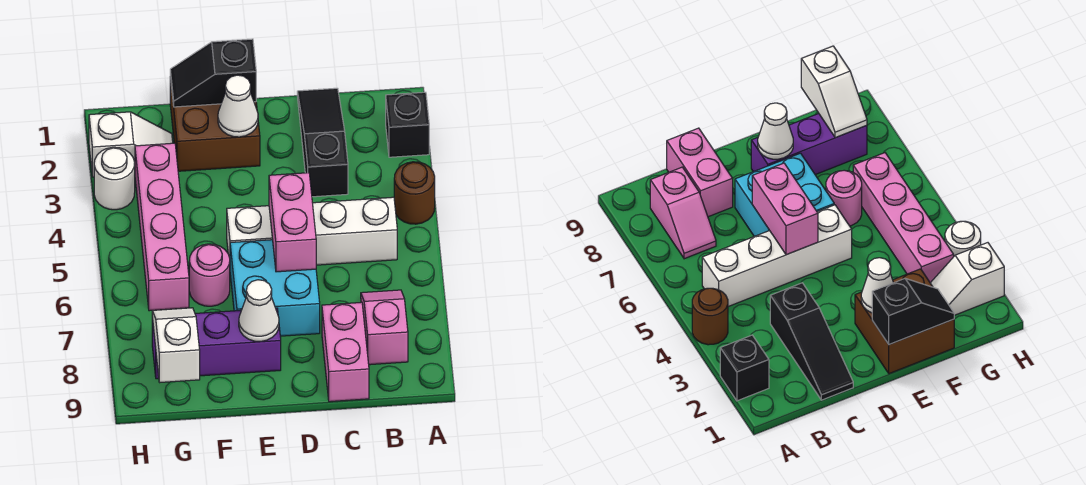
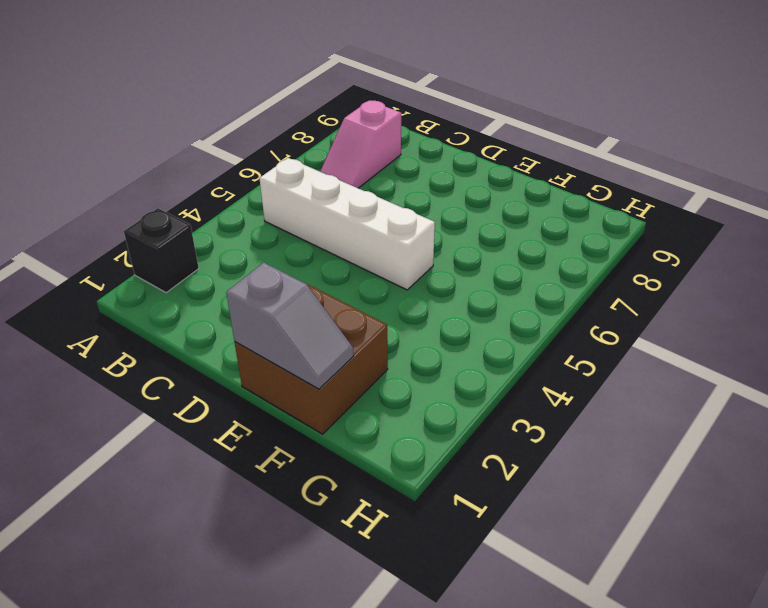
grey 1x2 slope [226,262,353,389] -> black 1x2 slope [170,39,256,107]
none -> brown 1x1 round brick [394,162,435,224]
none -> black 1x3 slope [297,88,348,197]
none -> pink 1x2 brick [322,302,369,402]

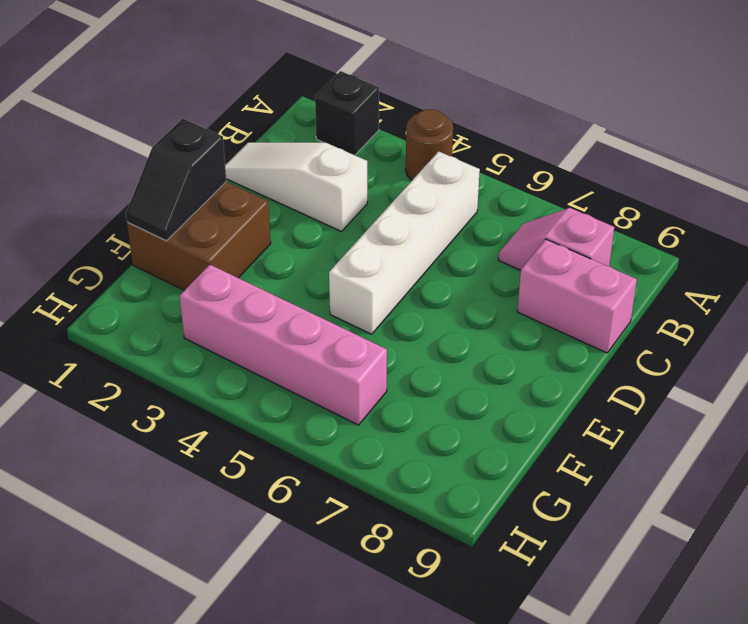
white 1x3 slope [225,143,367,231] -> black 1x3 slope [297,88,348,197]
none -> cyan 2x2 brick [230,240,320,336]
none -> purple 1x3 brick [152,308,281,379]
none -> pink 1x1 round brick [189,244,230,306]

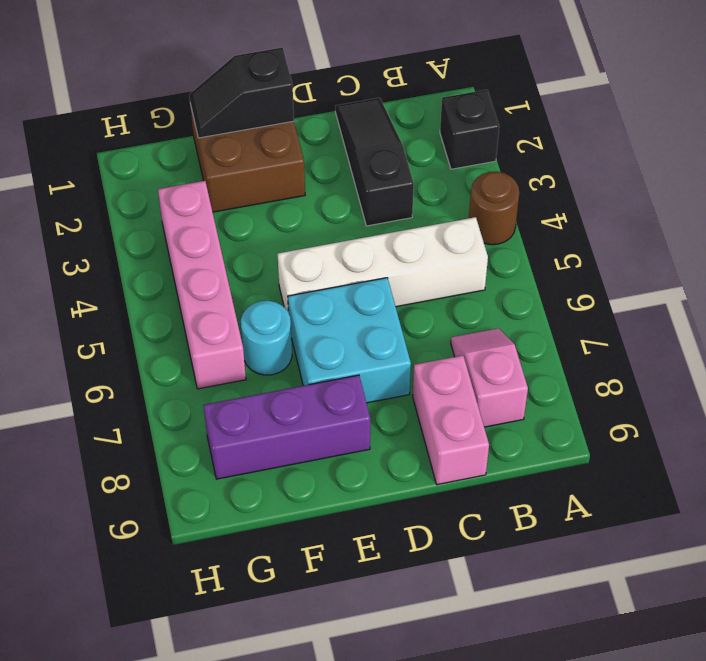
cyan 1x1 round brick [241,301,292,375] -> pink 1x1 round brick [189,244,230,306]
none -> white 1x2 slope [89,112,173,177]
none -> white 1x1 round brick [94,147,135,210]
none -> pink 1x2 brick [269,173,316,272]

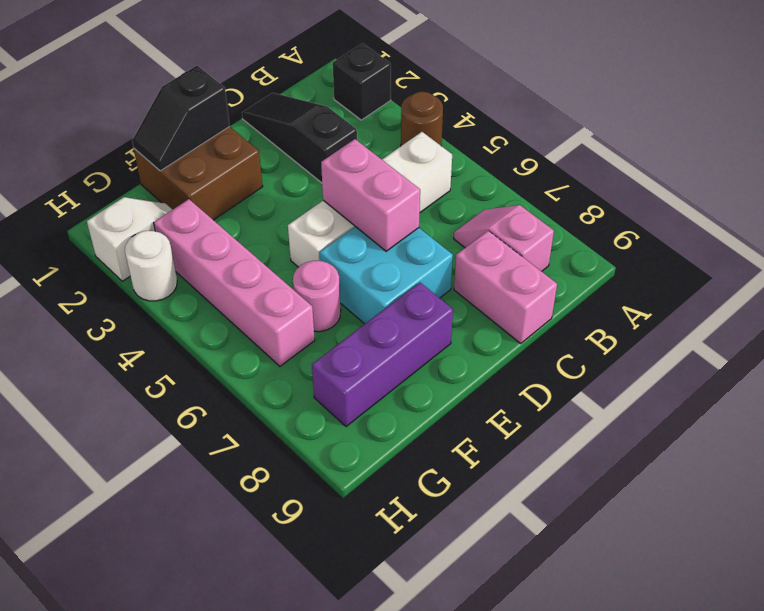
none -> white 1x1 cone [218,75,258,137]
none -> white 1x1 cone [239,280,279,342]
none -> white 1x2 slope [152,308,200,382]

